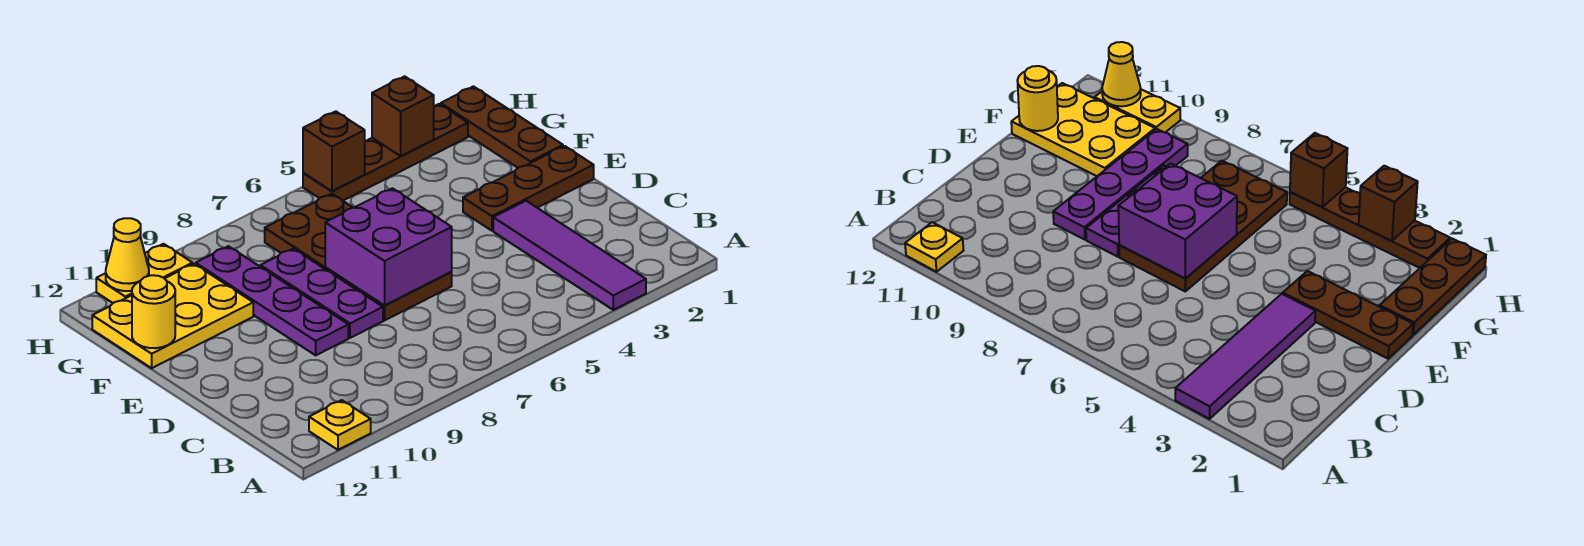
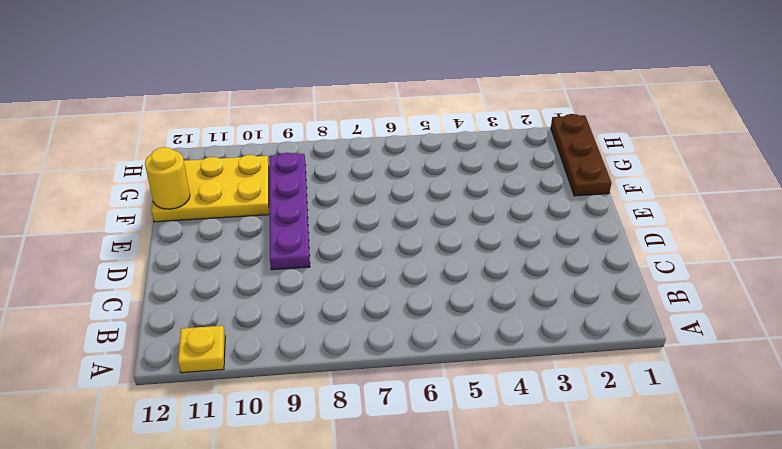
none -> purple 1x4 tile [493,201,646,310]
none -> brown 2x4 plate [265,194,452,320]
none -> purple 1x3 plate [260,249,383,338]

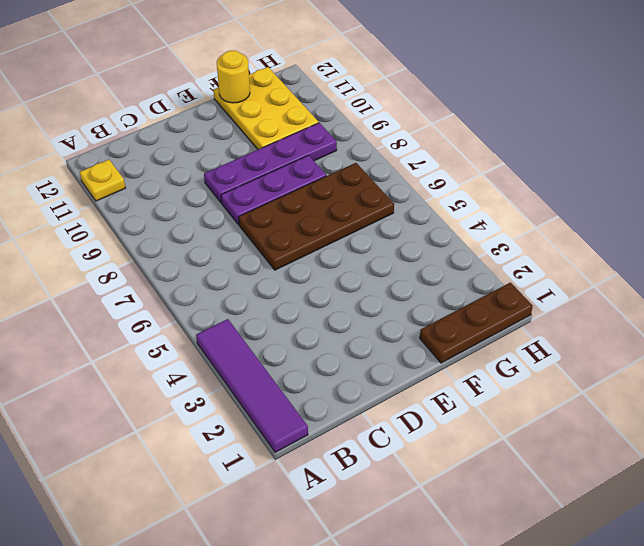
purple 1x4 tile [196,319,308,452] -> purple 1x4 tile turned to [493,201,646,310]
none -> brown 1x3 plate [463,146,594,231]
none -> brown 1x4 plate [303,104,468,201]
none -> yellow 1x2 plate [96,244,193,303]

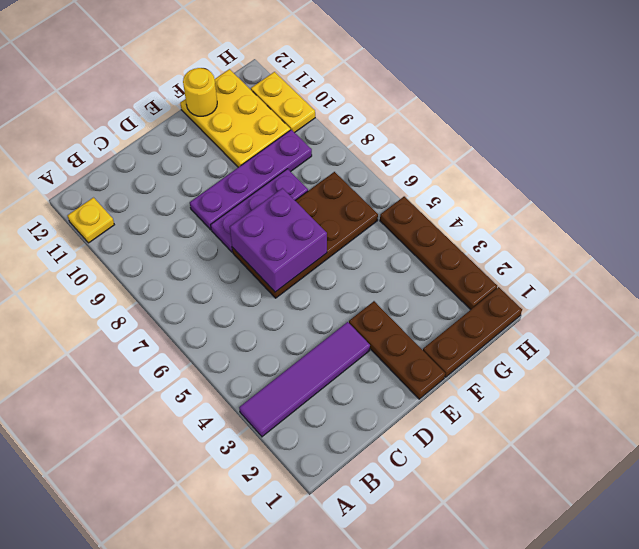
none -> brown 1x1 brick [372,76,434,156]
none -> brown 1x1 brick [303,111,365,191]
none -> yellow 1x1 cone [106,218,149,291]

